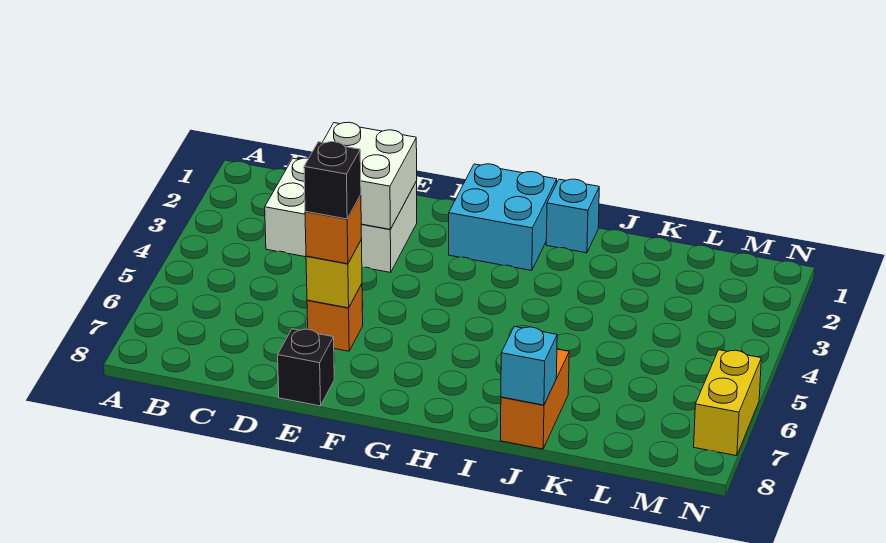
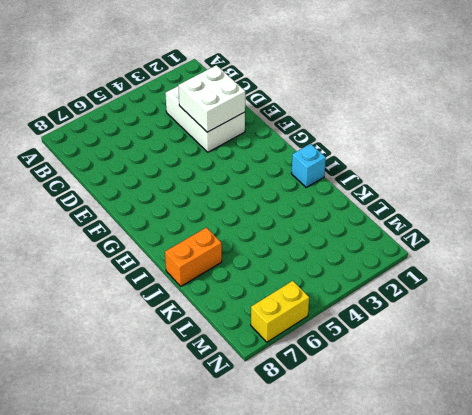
none -> orange 1x1 brick [307,284,363,351]
none -> black 1x1 brick [278,329,334,406]
none -> cyan 2x2 brick [449,164,557,271]

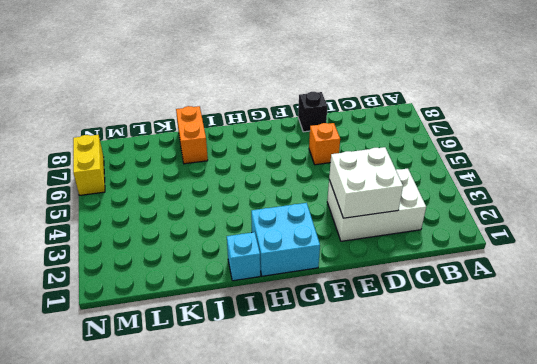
none -> yellow 1x1 brick [306,239,362,308]
none -> cyan 1x1 brick [501,327,557,405]
none -> orange 1x1 brick [305,195,362,264]

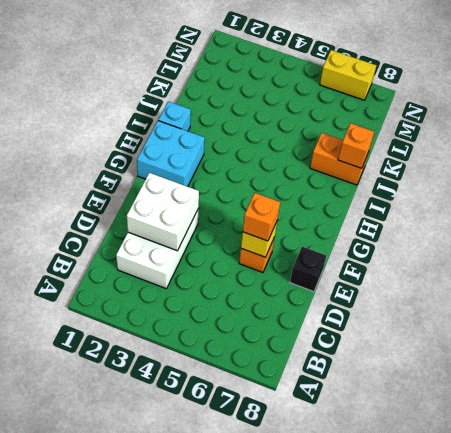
orange 1x1 brick [338,123,374,168] -> cyan 1x1 brick [501,327,557,405]
none -> black 1x1 brick [304,142,361,219]

